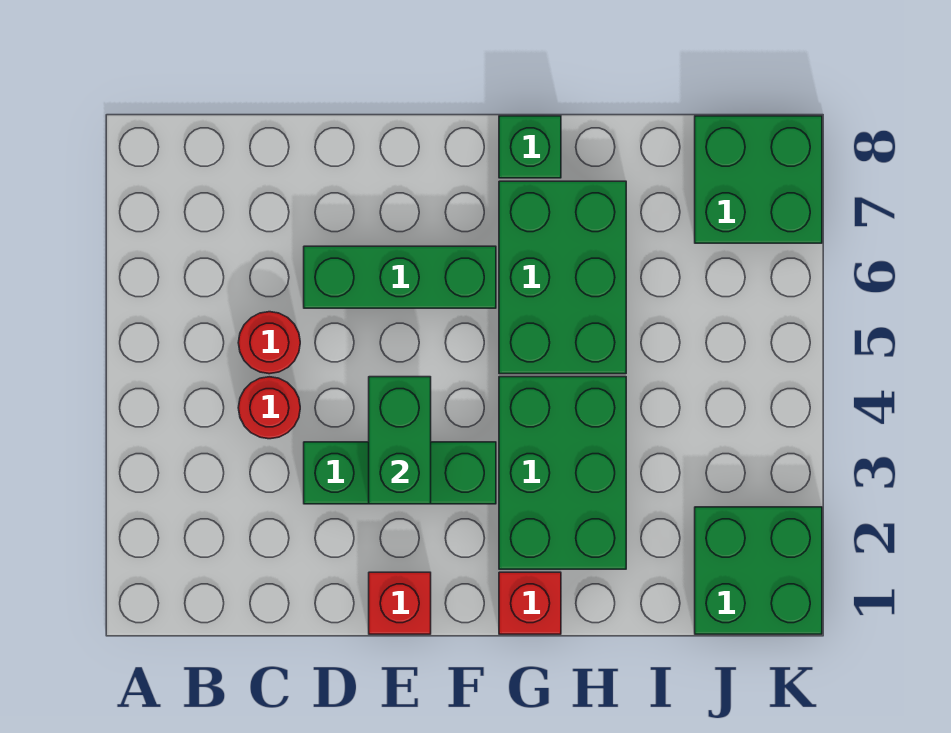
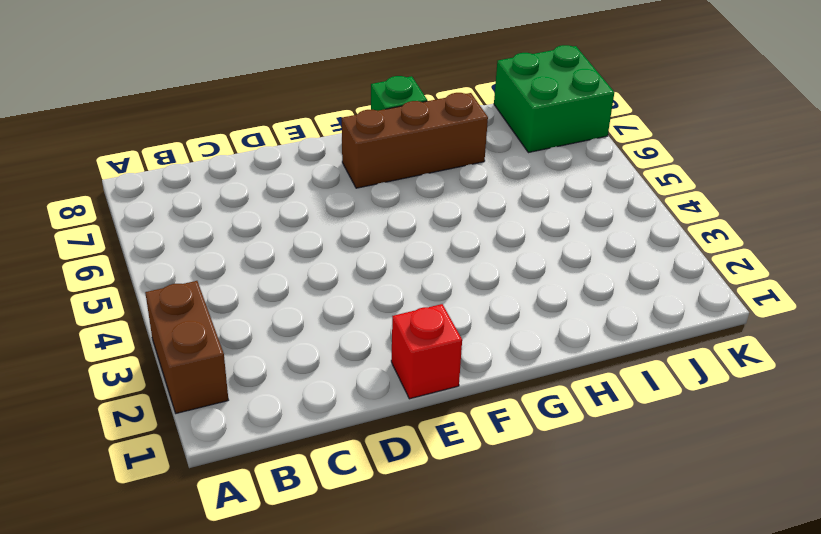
brown 1x2 brick [145,281,228,413] -> none
brown 1x3 brick [342,93,488,188] -> green 2x3 brick [499,181,626,374]
none -> red 1x1 round brick [238,377,300,439]
none -> red 1x1 round brick [238,312,300,374]
none -> green 1x3 brick [304,442,496,504]

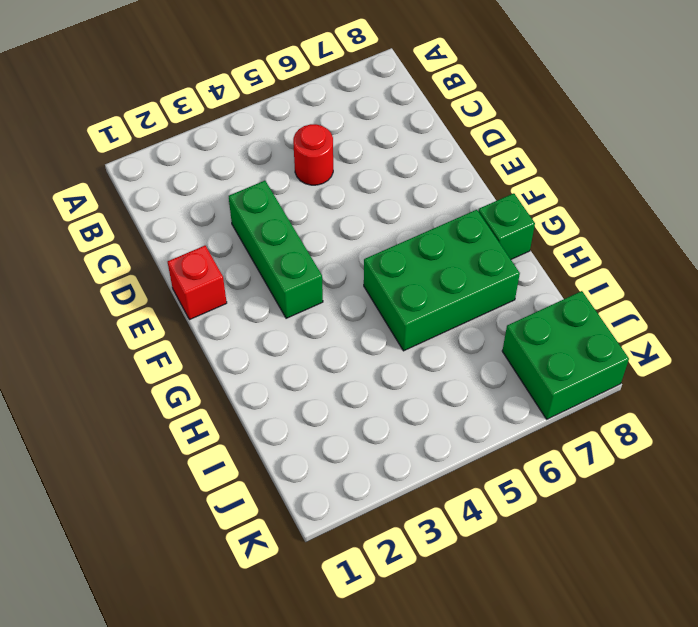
none -> red 1x1 round brick [238,377,300,439]
none -> green 1x3 brick [304,246,496,308]
none -> red 1x1 brick [499,572,561,634]

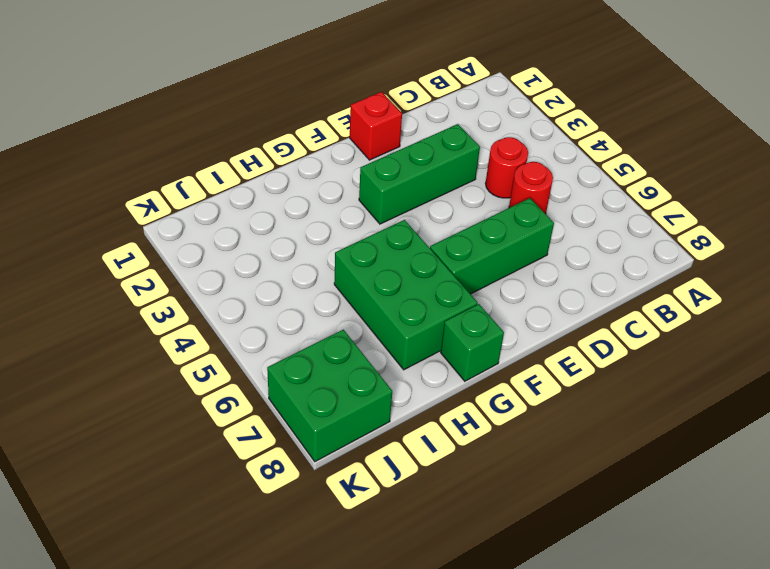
none -> red 1x1 brick [499,572,561,634]
none -> green 2x3 brick [499,377,626,569]
none -> green 2x2 brick [695,507,822,634]

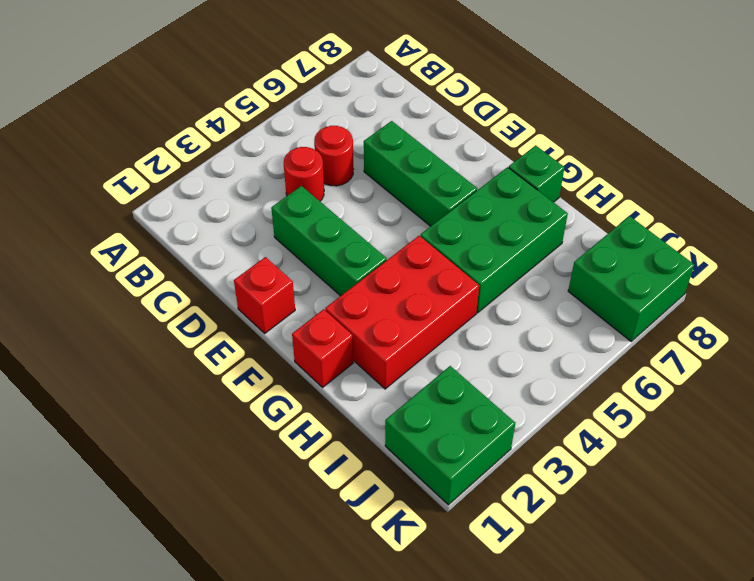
red 2x3 brick [325,236,479,389] -> green 2x3 brick [499,377,626,569]
none -> green 1x2 brick [369,377,431,504]

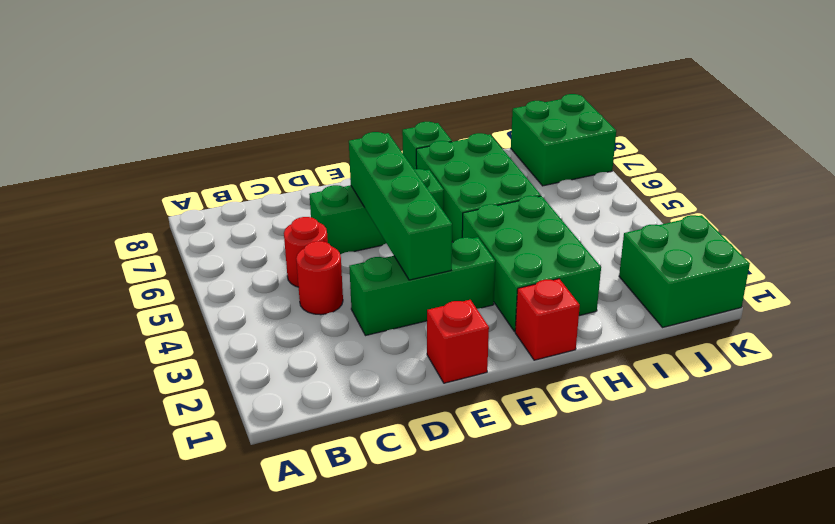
green 1x4 brick [349,132,452,280] -> green 1x2 brick [369,377,431,504]

